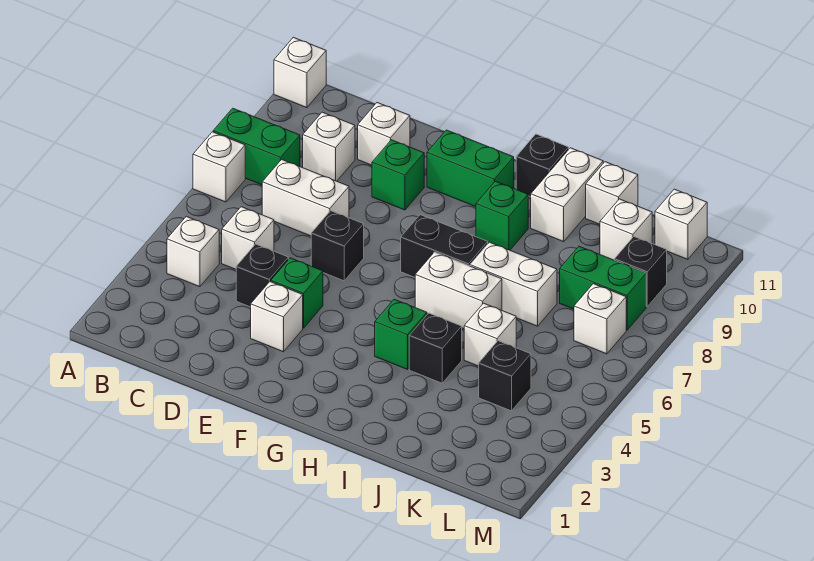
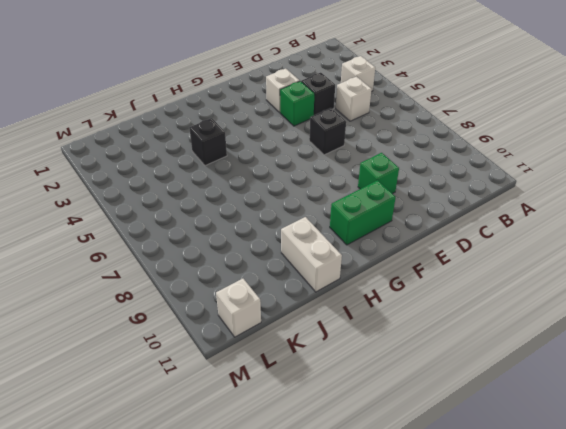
none -> white 1x1 brick [193,132,245,202]
none -> green 1x2 brick [213,108,300,185]
none -> white 1x1 brick [274,37,326,108]
none -> white 1x2 brick [262,159,349,236]

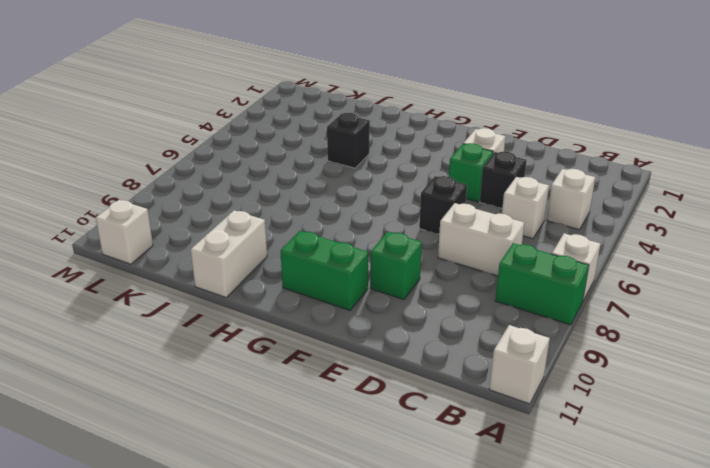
none -> white 1x1 brick [303,112,355,181]
none -> white 1x1 brick [358,103,410,165]
none -> black 1x2 brick [401,215,488,277]
none -> green 1x1 brick [375,299,427,369]

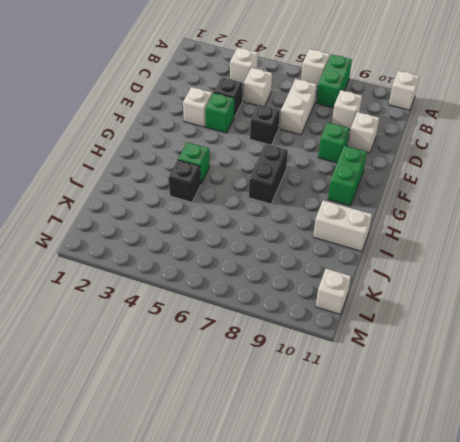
none -> white 1x2 brick [415,252,502,329]
none -> green 1x1 brick [476,181,528,250]
none -> black 1x1 brick [516,134,569,197]
none -> white 1x2 brick [470,242,557,326]

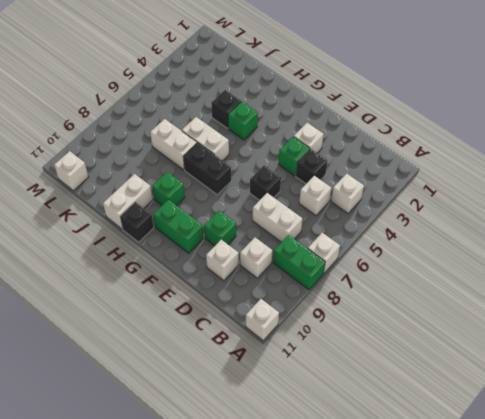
none -> white 1x1 brick [464,303,516,366]
none -> white 1x1 brick [586,162,638,224]
none -> black 1x1 brick [479,341,531,411]
none -> green 1x2 brick [560,246,646,330]

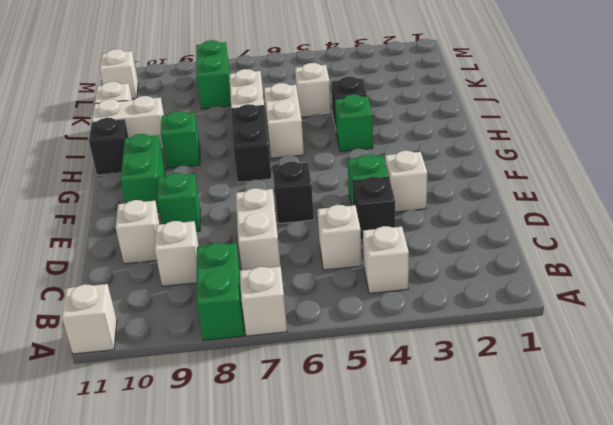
none -> black 1x1 brick [479,341,531,411]
none -> white 1x1 brick [600,199,652,260]
none -> white 1x1 brick [574,284,626,354]
none -> black 1x1 brick [614,237,667,306]

